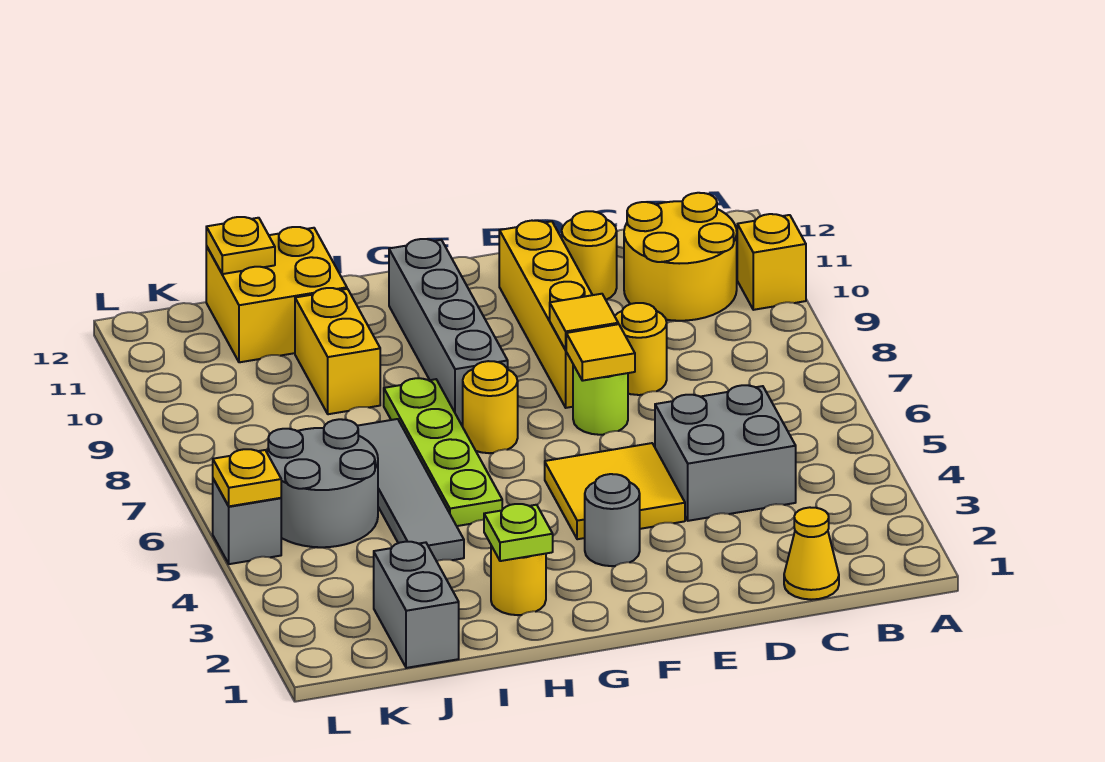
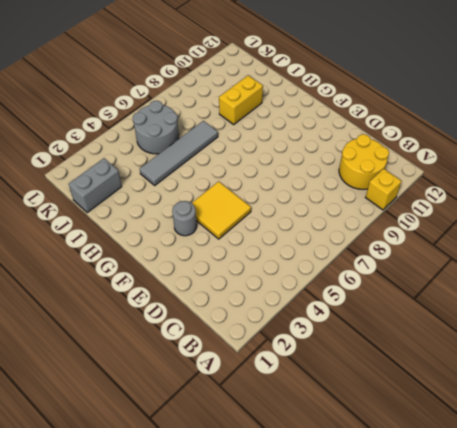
none -> yellow 1x1 cone [784,507,839,600]
none -> grey 2x2 brick [655,385,796,521]
none -> yellow 1x1 round brick [615,303,667,395]

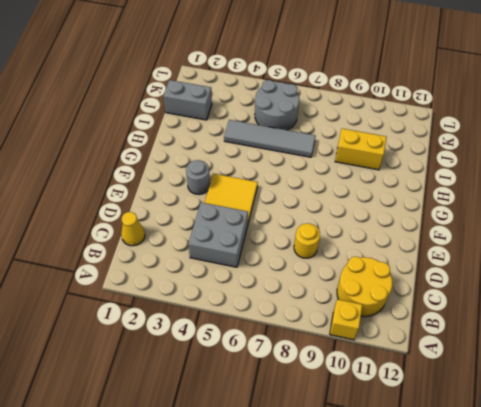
none -> yellow 1x1 round brick [562,211,617,300]
none -> lime 1x1 round brick [573,365,628,435]
none -> yellow 1x4 brick [499,221,592,408]

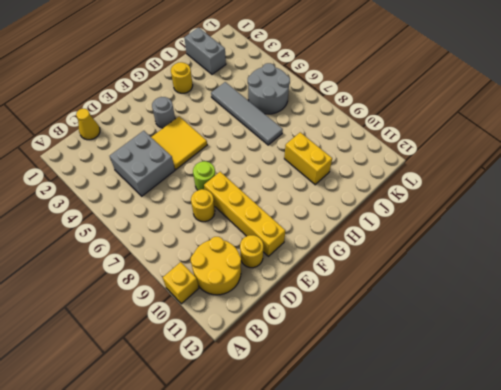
none -> yellow 1x1 round brick [463,361,518,453]
none -> grey 1x4 brick [389,239,508,425]
none -> lime 1x4 plate [384,378,502,526]

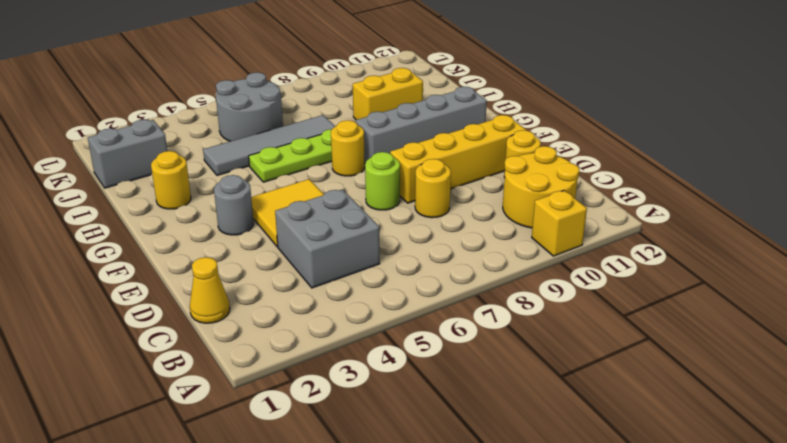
none -> yellow 2x2 brick [206,227,347,362]
none -> grey 1x1 brick [213,479,281,564]
none -> yellow 1x1 tile [566,324,635,381]

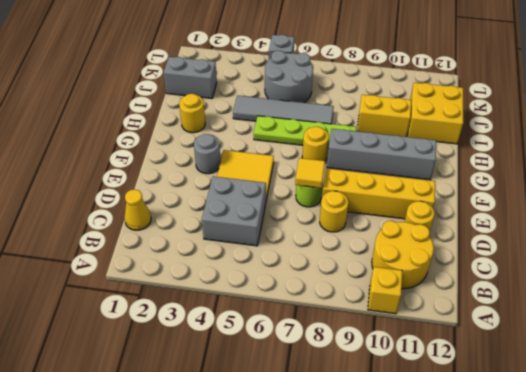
none -> yellow 1x1 tile [550,294,618,350]
none -> lime 1x1 plate [484,504,553,561]
none -> yellow 1x1 plate [206,217,275,274]

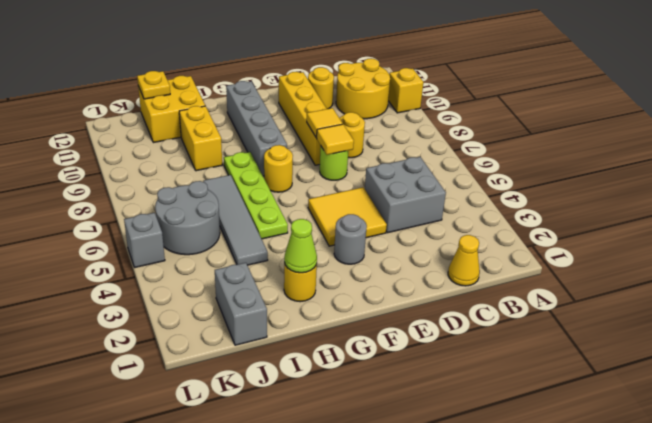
lime 1x1 cone [284,219,317,273] -> lime 1x1 plate [484,504,553,561]
none -> yellow 1x1 plate [213,449,281,506]

